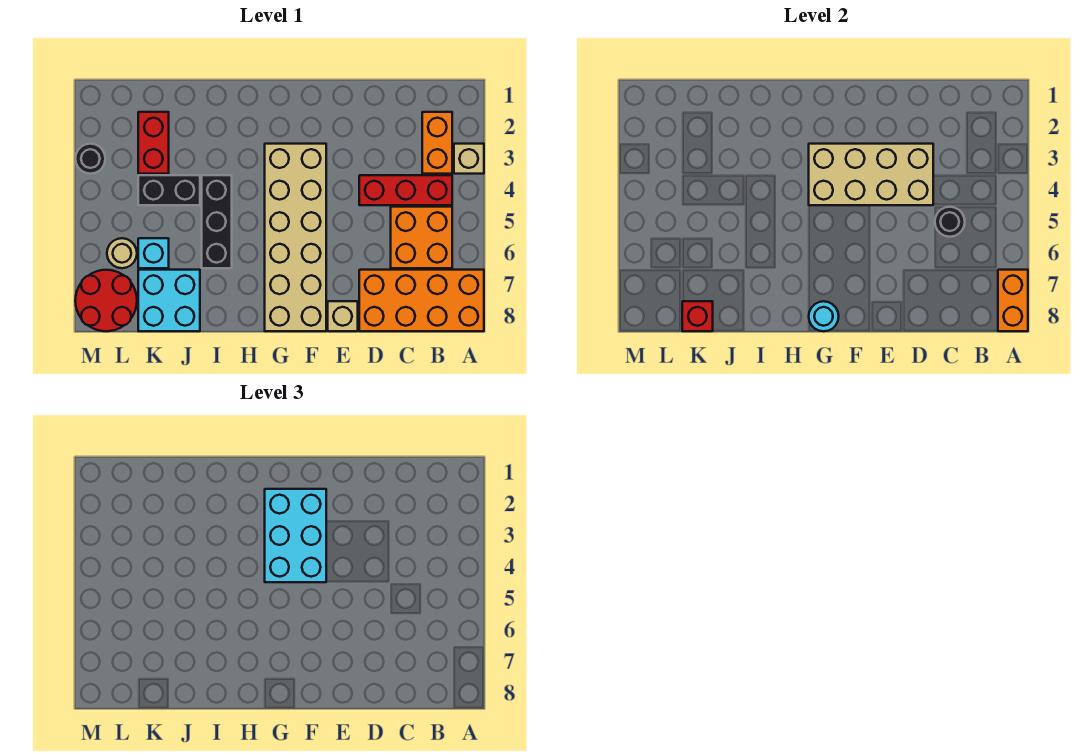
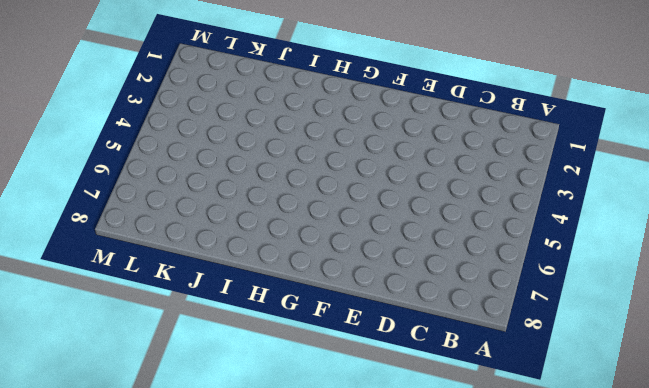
none -> tan 1x1 brick [454,144,484,174]
none -> orange 2x4 brick [359,270,484,331]
none -> orange 1x2 brick [422,112,452,174]

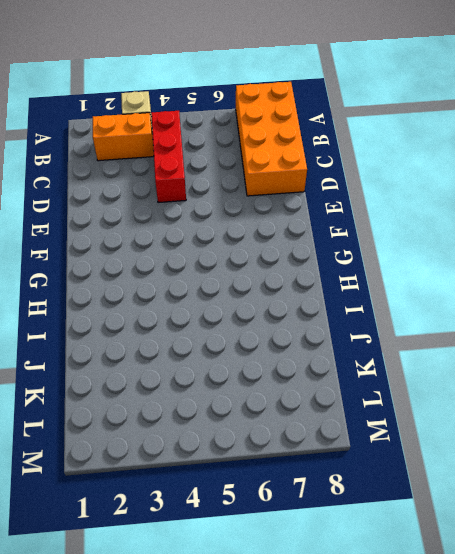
none -> orange 2x2 brick [391,207,452,268]
none -> tan 1x1 brick [328,301,358,331]
none -> tan 2x6 brick [265,144,326,331]

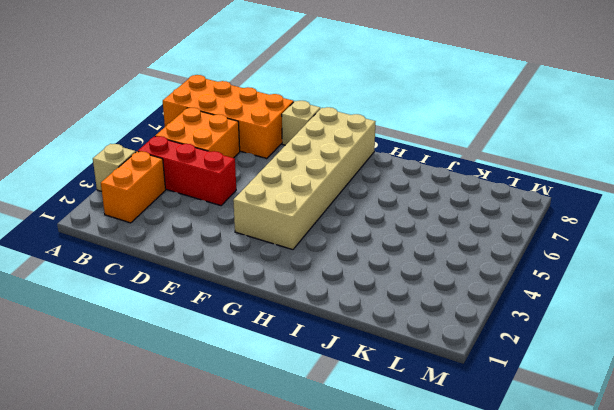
none -> black 1x3 brick [202,175,232,268]
none -> black 1x2 brick [138,175,200,205]
none -> cyan 2x2 brick [138,270,200,331]

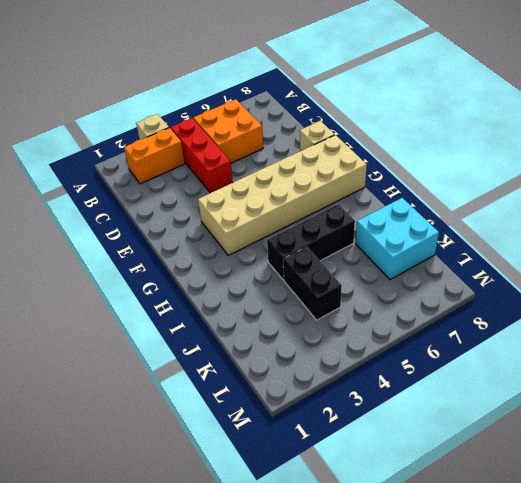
none -> orange 2x4 brick [359,270,484,331]
none -> red 1x2 brick [138,112,169,174]
none -> cyan 1x1 brick [138,238,169,268]

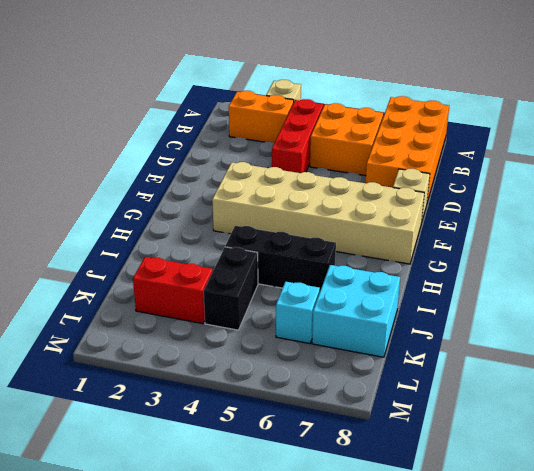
none -> tan 1x1 round brick [107,238,137,268]
none -> red 2x2 round brick [75,270,137,331]
none -> black 1x1 round brick [75,144,105,174]

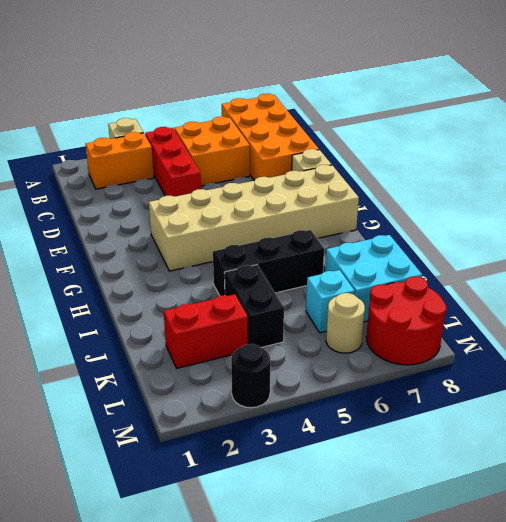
none -> orange 1x2 brick [998,270,1028,331]
none -> black 1x1 round brick [935,207,965,237]
none -> tan 2x4 brick [809,144,933,205]

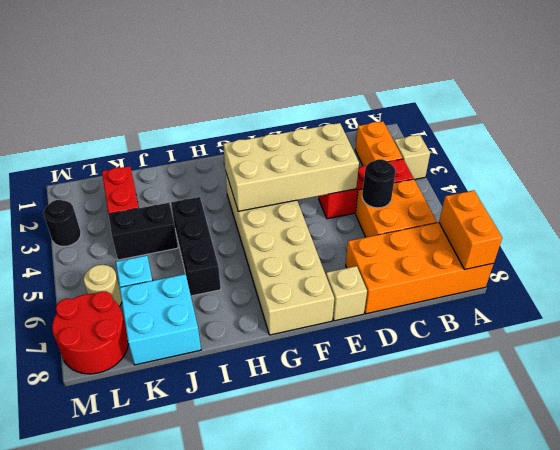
none -> cyan 1x1 round brick [809,301,839,331]
none -> red 1x1 brick [682,301,713,331]
none -> cyan 2x3 brick [265,489,326,582]

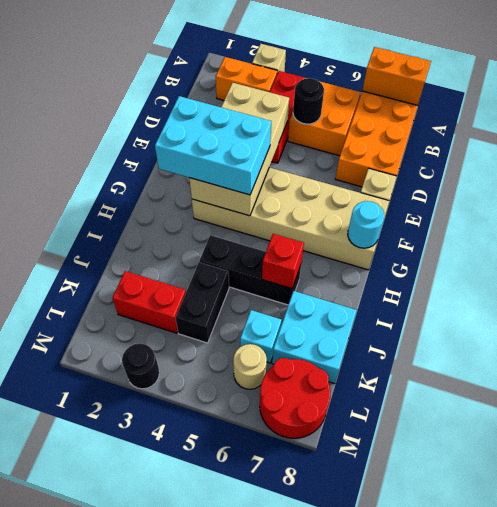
red 1x1 brick [262,234,304,289] -> red 1x1 brick moved to [682,301,713,331]

